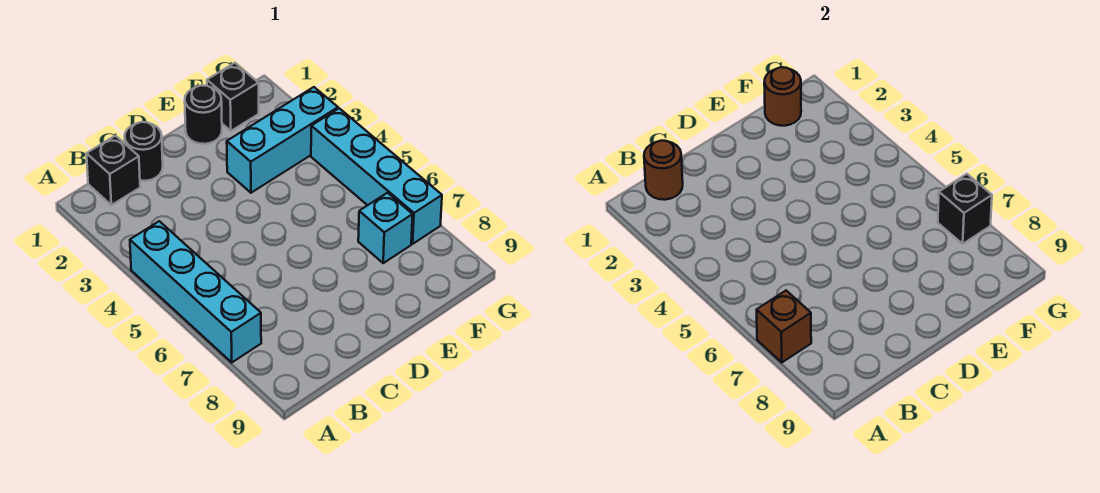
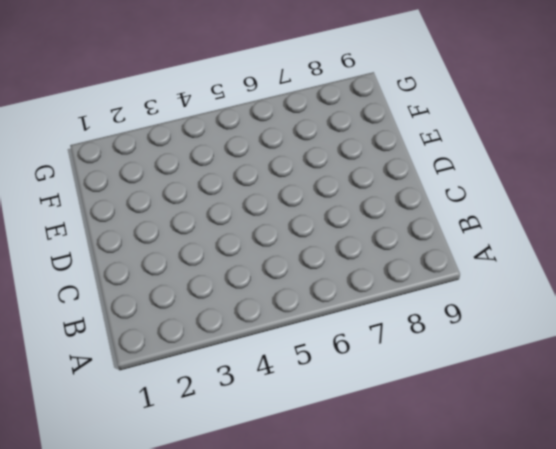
none -> cyan 1x4 brick [130,221,261,362]
none -> black 1x1 brick [86,136,140,205]
none -> black 1x1 round brick [125,122,163,181]

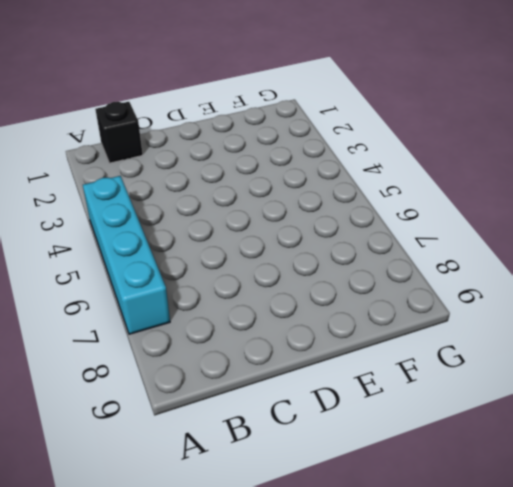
none -> black 1x1 round brick [125,122,163,181]
none -> black 1x1 round brick [185,85,222,144]
none -> cyan 1x3 brick [227,87,338,193]

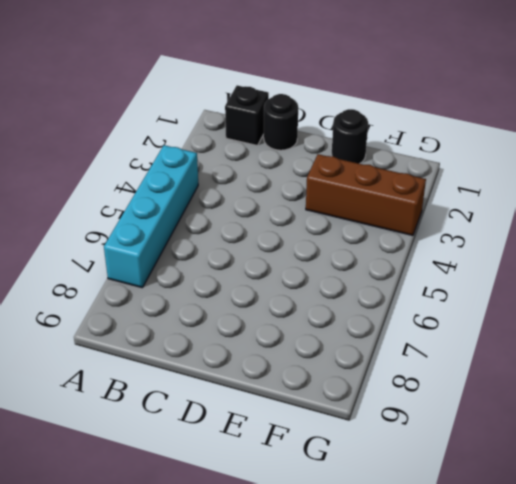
brown 1x3 brick [306,154,426,235] -> cyan 1x3 brick [227,87,338,193]
none -> black 1x1 brick [207,63,259,131]
none -> cyan 1x1 brick [358,193,413,263]
none -> cyan 1x4 brick [311,108,442,244]

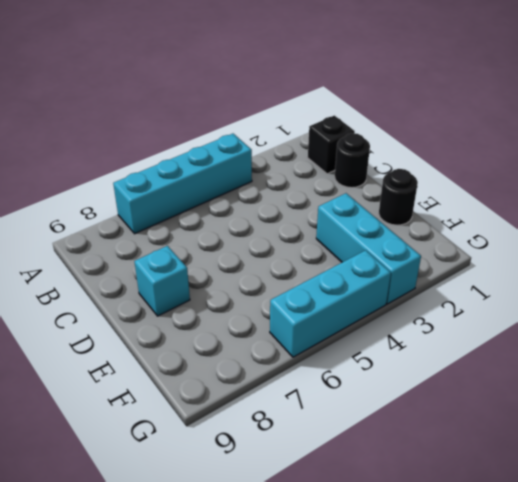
cyan 1x1 brick [134,246,190,316] -> cyan 1x1 brick moved to [358,193,413,263]
cyan 1x3 brick [270,250,391,357] -> cyan 1x4 brick [311,108,442,244]
none -> black 1x1 brick [207,63,259,131]
none -> brown 1x1 brick [757,291,811,362]
none -> brown 1x1 round brick [644,141,683,200]

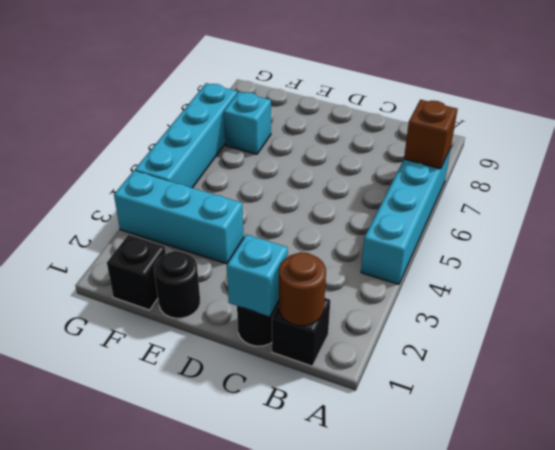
cyan 1x1 brick [227,235,288,316] -> none
none -> brown 1x1 round brick [764,67,801,126]
none -> black 1x1 brick [938,174,992,244]

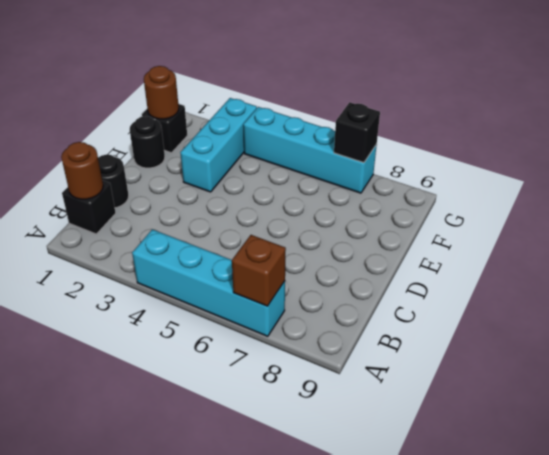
none -> cyan 1x1 brick [358,193,413,263]

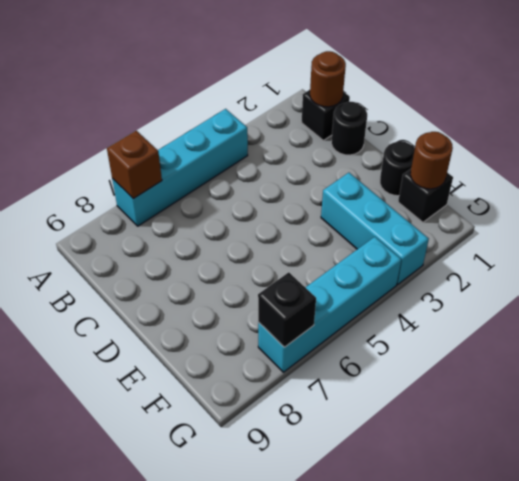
none -> cyan 1x1 brick [358,193,413,263]

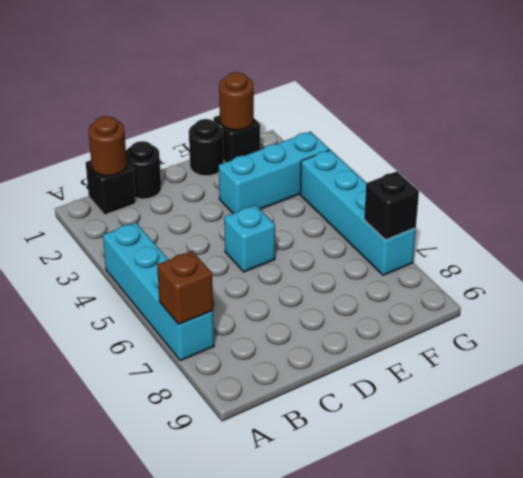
cyan 1x1 brick [224,205,275,272] -> cyan 1x1 brick moved to [358,193,413,263]

